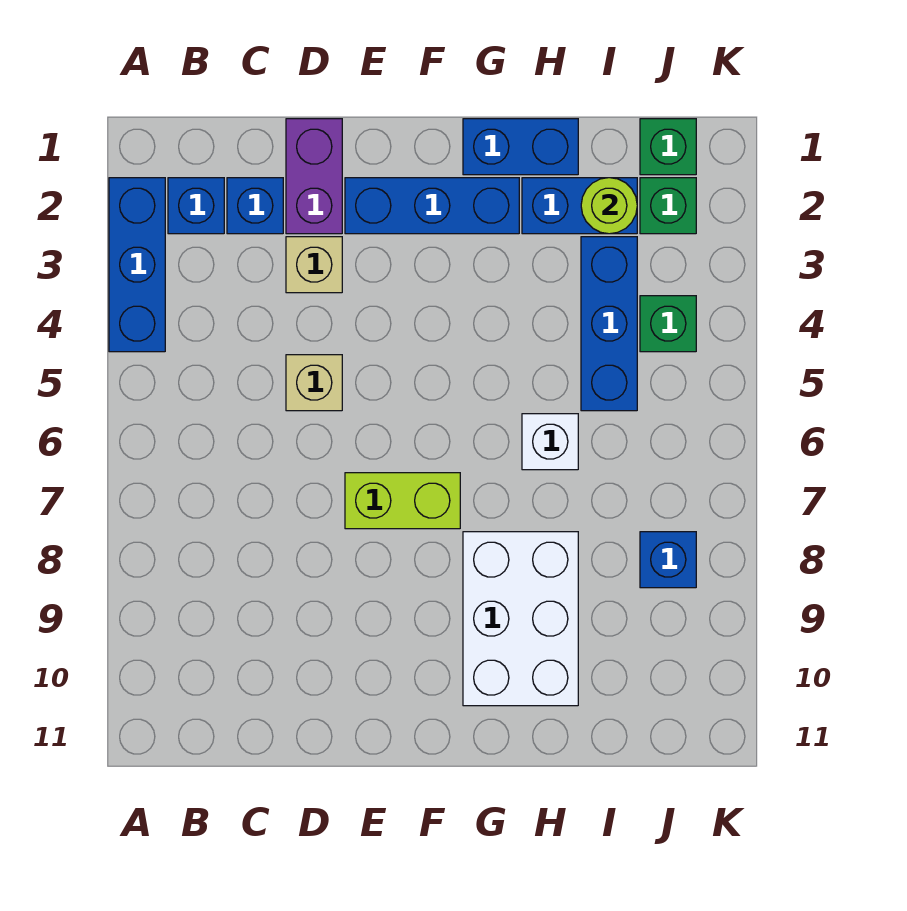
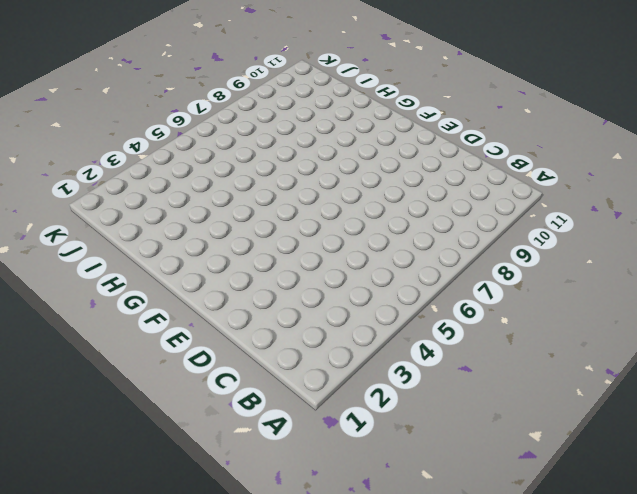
none -> blue 1x3 brick [109,178,165,352]
none -> blue 1x1 brick [168,178,224,234]
none -> blue 1x1 brick [227,178,283,234]

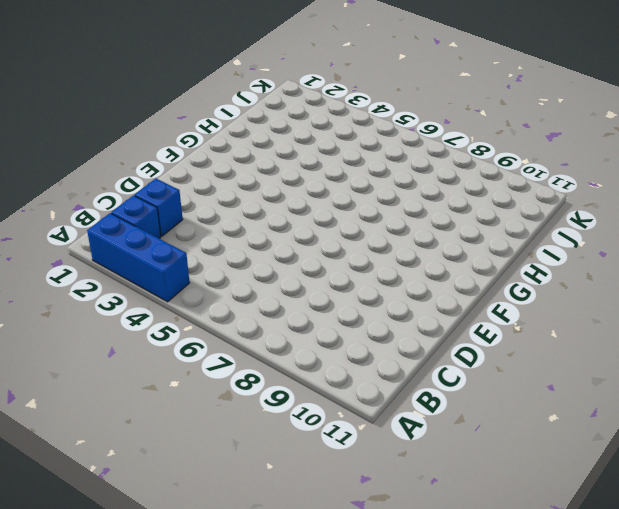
none -> purple 1x2 brick [286,119,342,234]
none -> tan 1x1 brick [286,237,342,293]
none -> tan 1x1 brick [286,355,342,411]

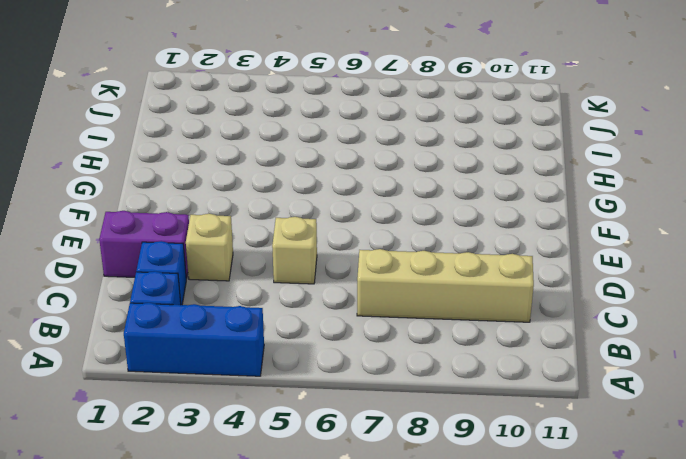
tan 1x4 brick [357,249,534,322] -> none
none -> blue 1x3 brick [345,178,519,234]
none -> lime 1x2 brick [345,473,460,529]
none -> blue 1x2 brick [463,119,578,175]

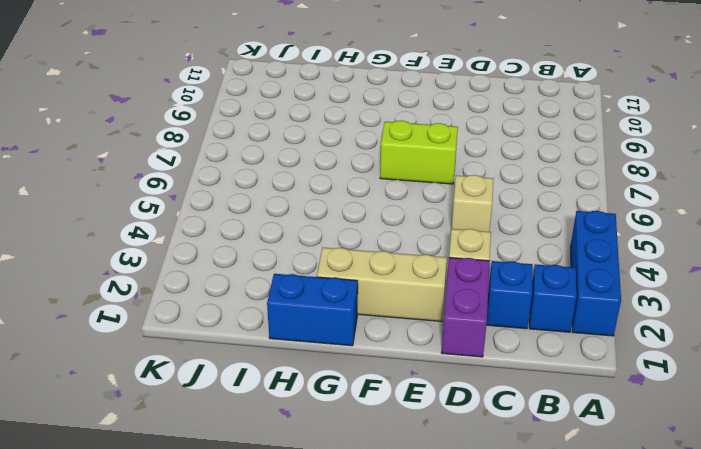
tan 1x3 brick [317,248,447,322] -> blue 1x3 brick [345,178,519,234]
none -> white 2x3 brick [463,532,578,706]
none -> blue 1x2 brick [522,178,637,234]
none -> white 1x1 brick [522,414,578,470]

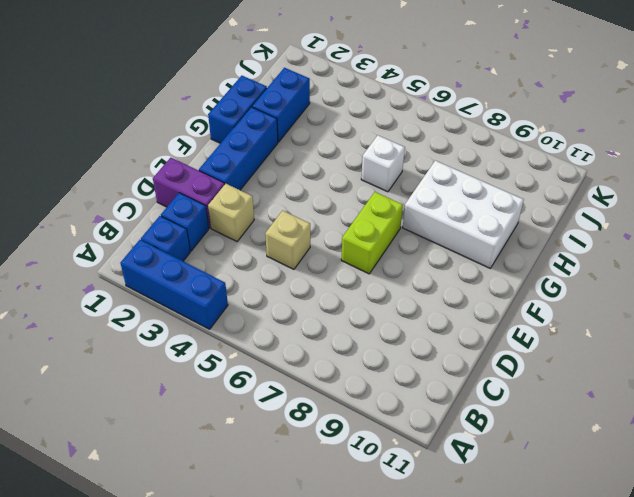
none -> blue 1x3 brick [581,237,637,411]
none -> green 1x1 brick [640,119,696,175]
none -> green 1x1 brick [640,178,696,234]

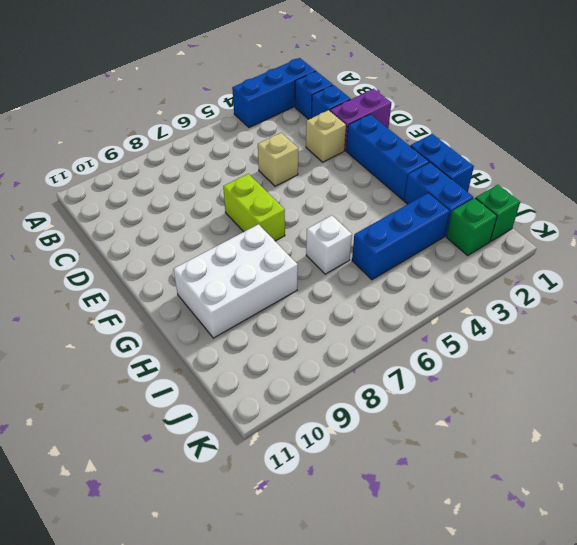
none -> green 1x1 brick [640,296,696,352]
none -> blue 1x1 brick [640,532,696,588]
none -> lime 1x1 round brick [581,178,637,234]

